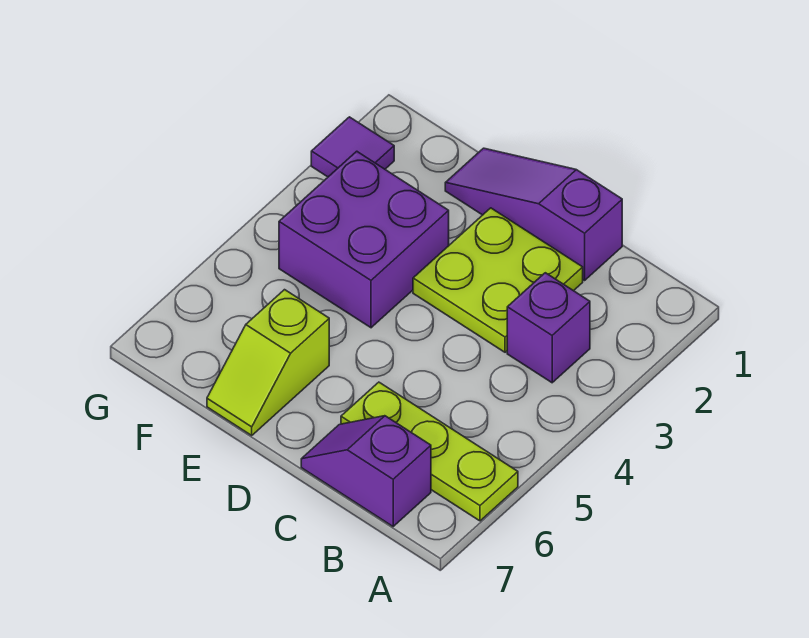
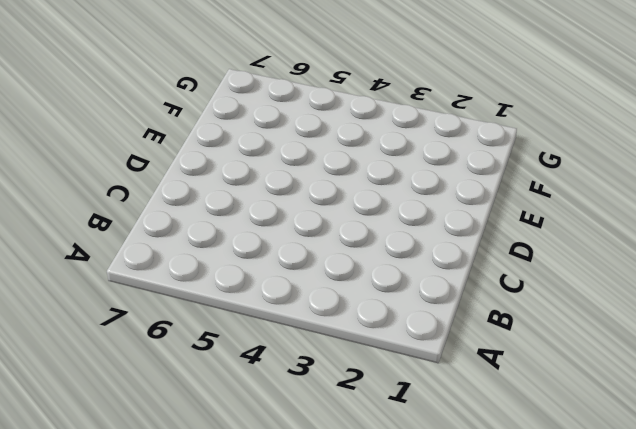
none -> lime 1x3 plate [341,382,518,521]
none -> purple 1x1 brick [507,273,590,383]

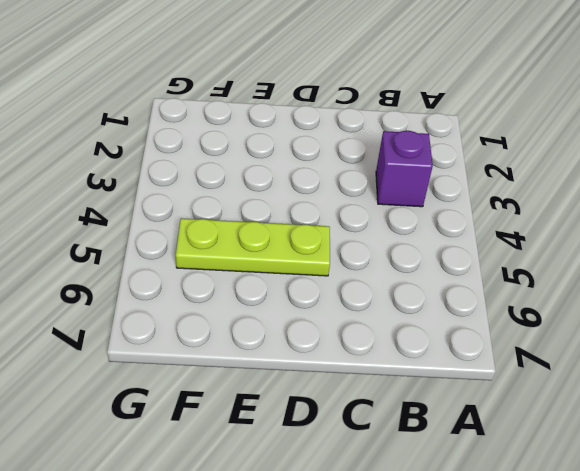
lime 1x3 plate [176,218,330,276] -> lime 1x3 plate moved to [341,382,518,521]
none -> purple 1x2 slope [301,416,431,526]
none -> purple 1x3 slope [445,148,622,280]

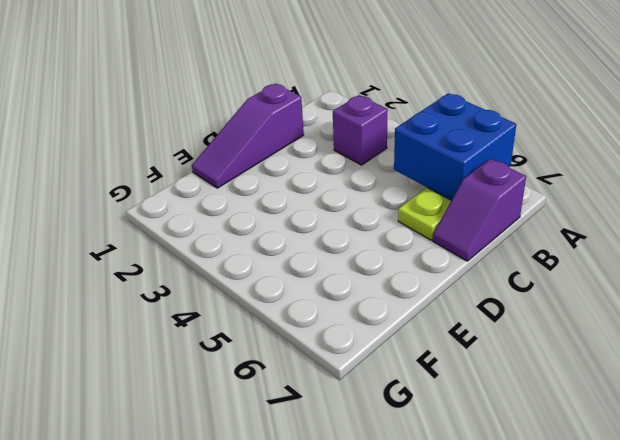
blue 2x2 brick [394,93,516,200] -> none
none -> lime 2x2 plate [413,208,583,352]
none -> purple 2x2 brick [279,151,449,328]

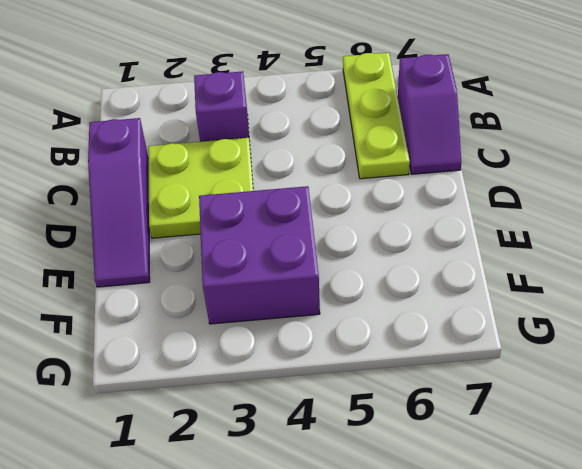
none -> lime 1x2 slope [207,290,329,435]
none -> purple 1x1 tile [311,117,394,177]

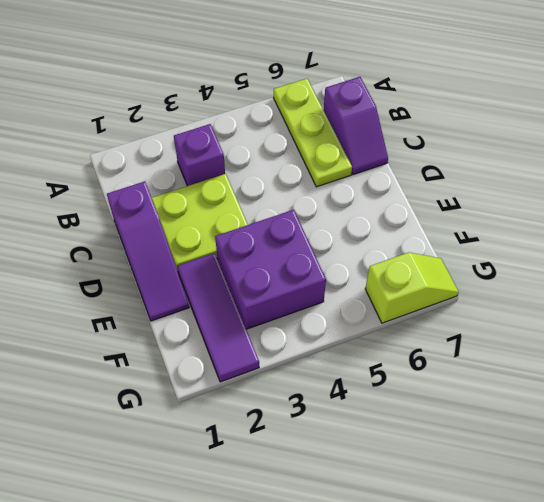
purple 1x3 tile [177,253,259,382] -> purple 1x1 tile [311,117,394,177]
lime 1x2 slope [365,252,459,323] -> lime 1x2 slope moved to [207,290,329,435]

